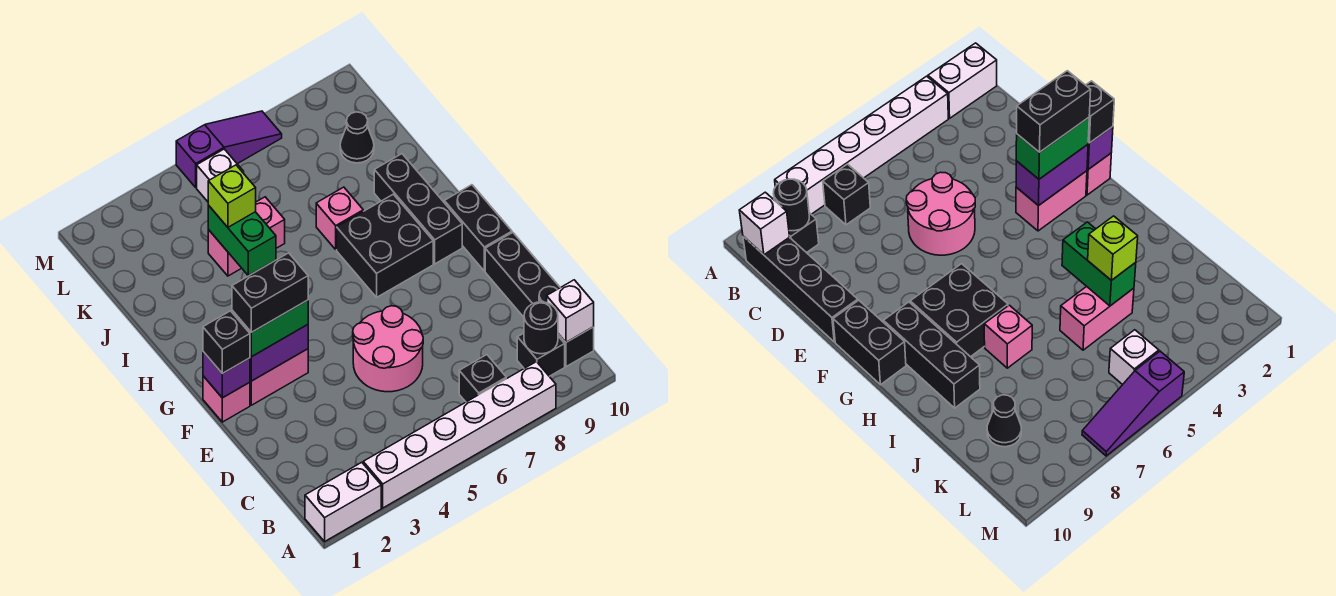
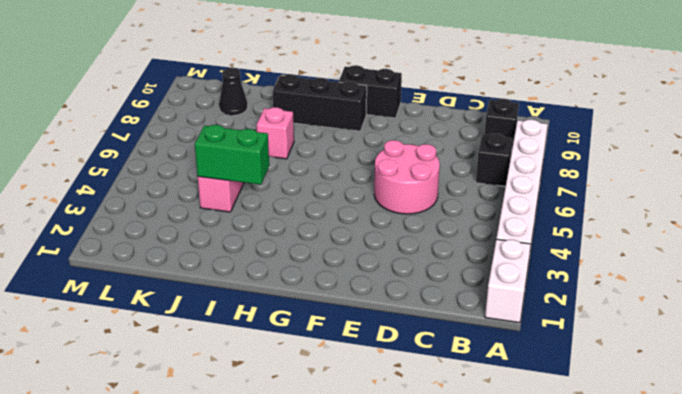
none -> black 1x4 brick [485,233,594,367]
none -> pink 1x1 brick [203,376,250,422]
none -> pink 1x2 brick [250,349,308,405]

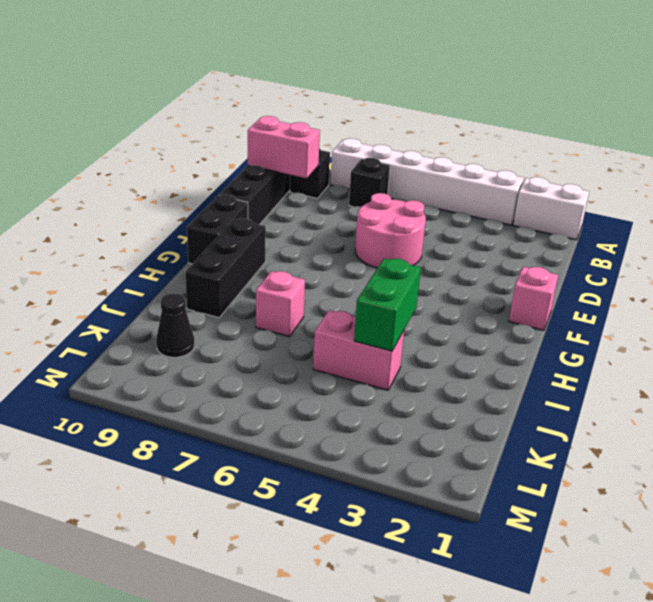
pink 1x2 brick [248,116,320,178] -> pink 1x2 brick moved to [250,349,308,405]
none -> black 2x2 brick [337,194,433,297]
none -> white 1x1 brick [197,149,244,202]
none -> purple 1x3 slope [176,111,282,187]

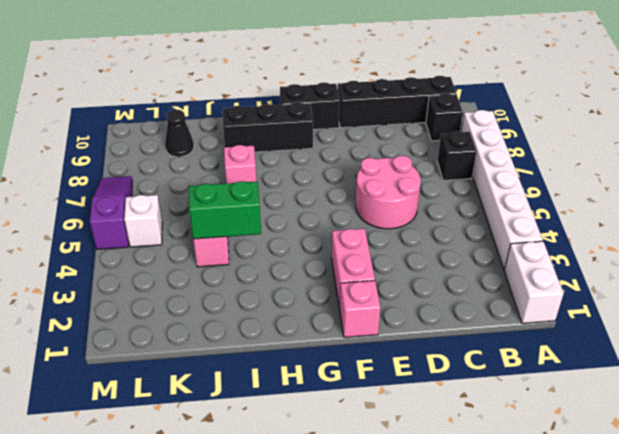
none -> black 2x2 brick [337,194,433,297]
none -> black 1x1 round brick [524,302,558,354]
none -> white 1x1 brick [547,280,594,342]

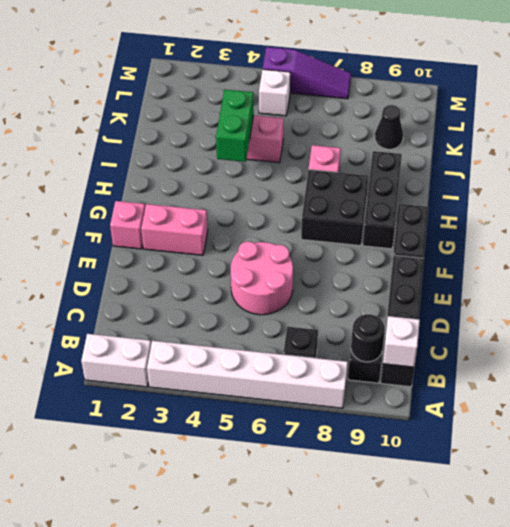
none -> purple 1x1 brick [203,352,250,398]
none -> purple 1x2 brick [250,325,308,381]
none -> black 1x1 brick [203,311,250,374]

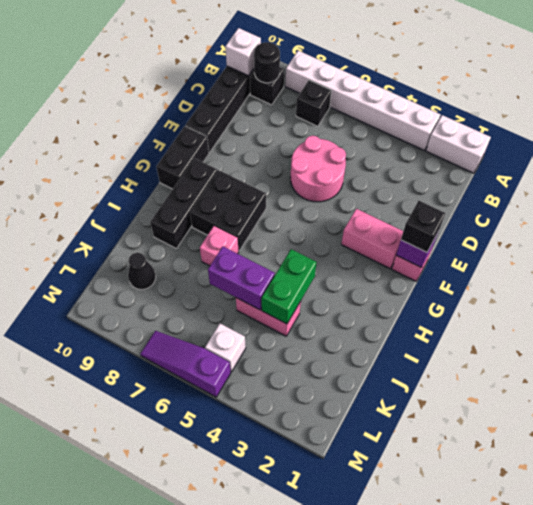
purple 1x2 brick [208,246,275,310] -> purple 1x2 brick moved to [250,325,308,381]
none -> green 1x2 brick [232,300,308,357]
none -> lime 1x1 brick [208,165,256,227]
none -> black 1x2 brick [232,253,308,332]

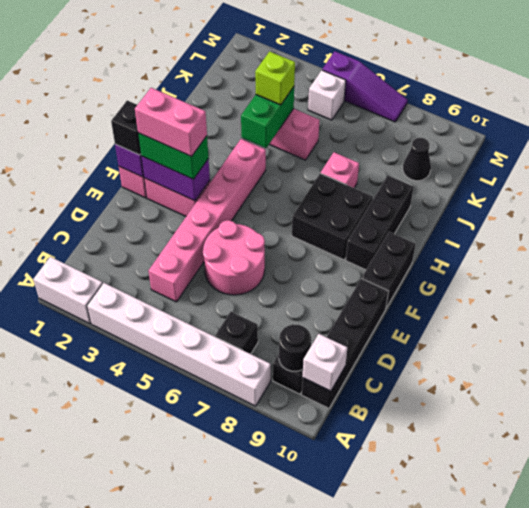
pink 1x6 brick [149,139,266,302] -> none
pink 1x2 brick [135,88,207,157] -> black 1x2 brick [232,253,308,332]

